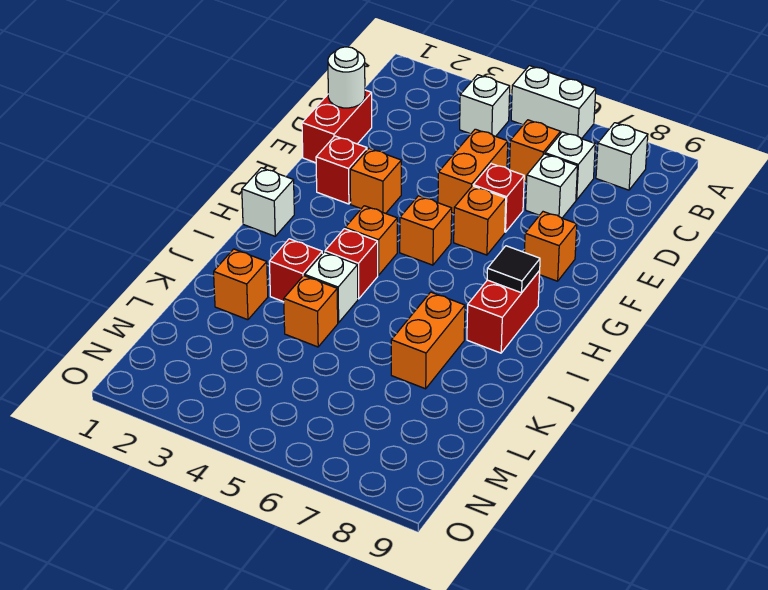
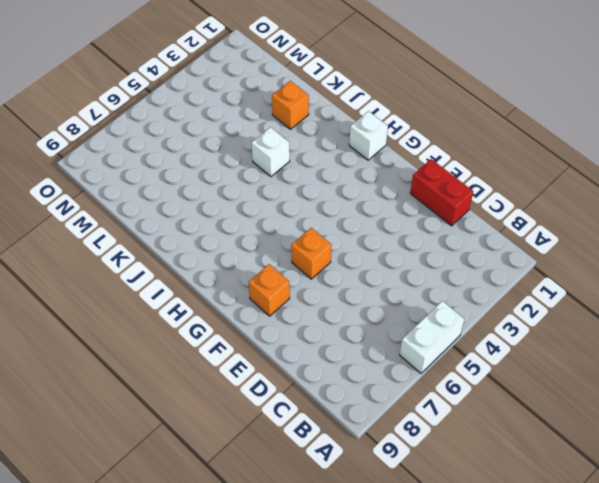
none -> white 1x1 brick [460,75,510,136]
none -> white 1x1 brick [596,123,648,190]
none -> orange 1x1 brick [509,120,560,182]

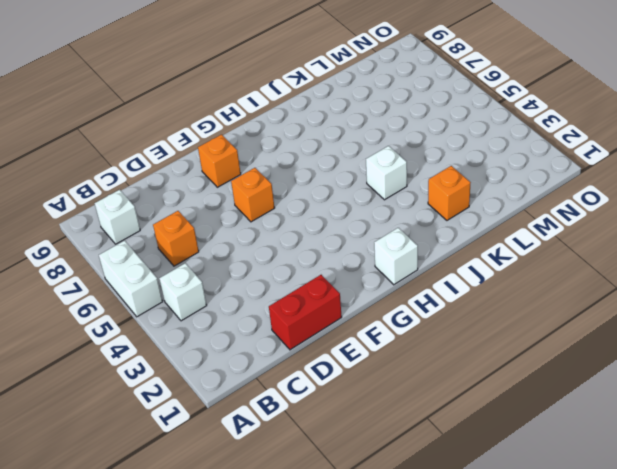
none -> white 1x1 brick [545,132,595,200]
none -> orange 1x2 brick [438,129,508,213]
none -> white 1x1 brick [526,154,578,218]

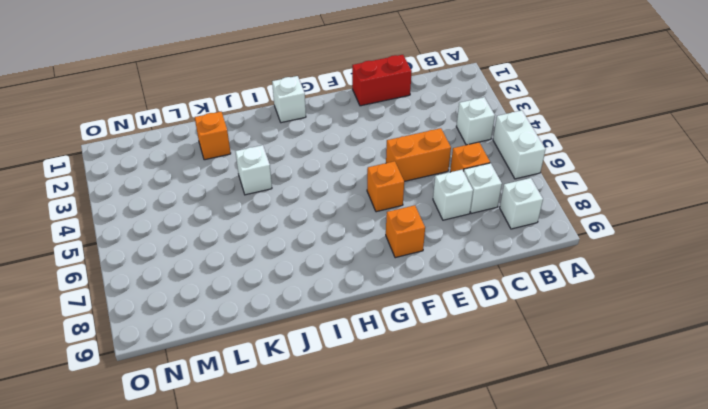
none -> red 1x1 brick [473,164,524,232]
none -> red 1x1 brick [316,136,367,204]
none -> orange 1x1 brick [350,148,401,213]

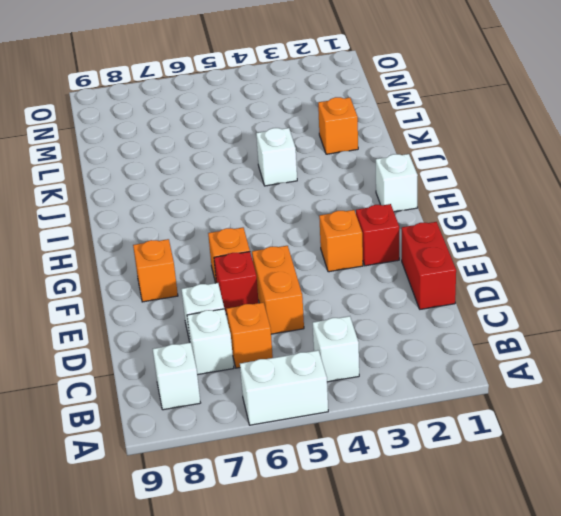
none -> orange 1x1 brick [400,196,452,265]
none -> orange 1x1 brick [345,206,397,275]
none -> red 1x2 brick [467,271,540,353]

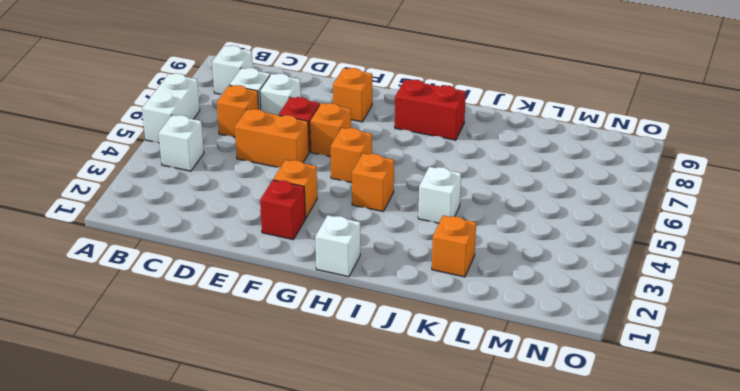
none -> red 1x2 brick [302,90,372,163]
none -> red 1x1 brick [325,229,378,299]
none -> red 1x1 brick [269,239,322,302]

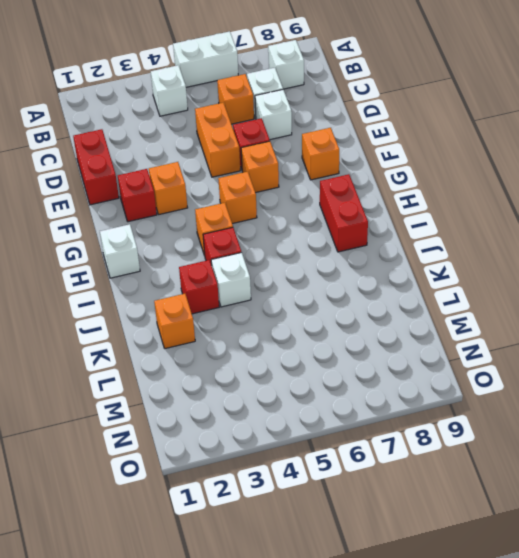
none -> orange 1x2 brick [391,292,465,389]
none -> orange 1x1 brick [284,276,338,347]
none -> white 1x1 round brick [328,47,365,108]

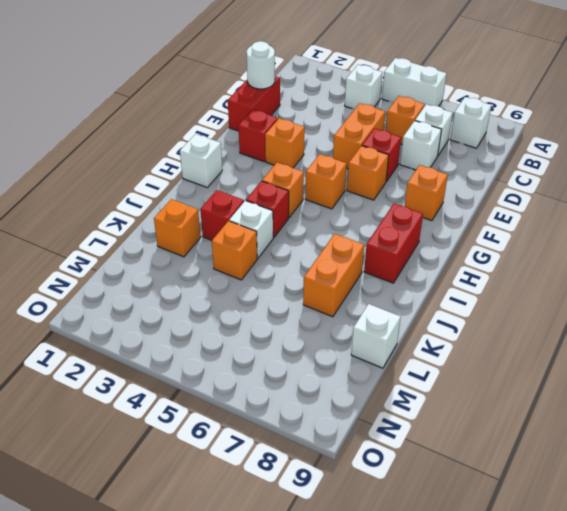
white 1x1 brick [351,304,401,368] -> none
none -> black 1x1 tile [487,246,540,293]

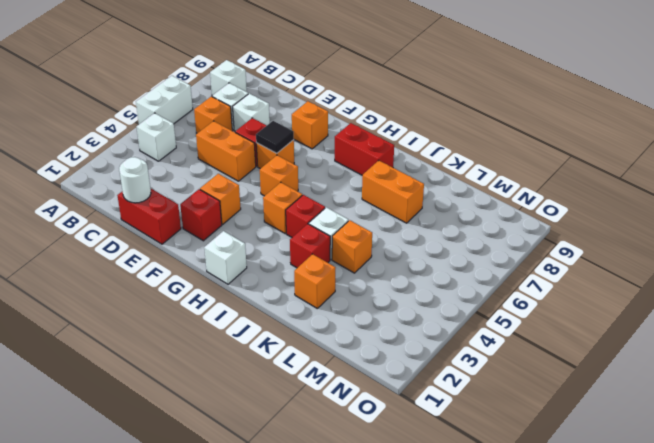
black 1x1 tile [256,121,294,153] -> black 1x1 tile moved to [487,246,540,293]

